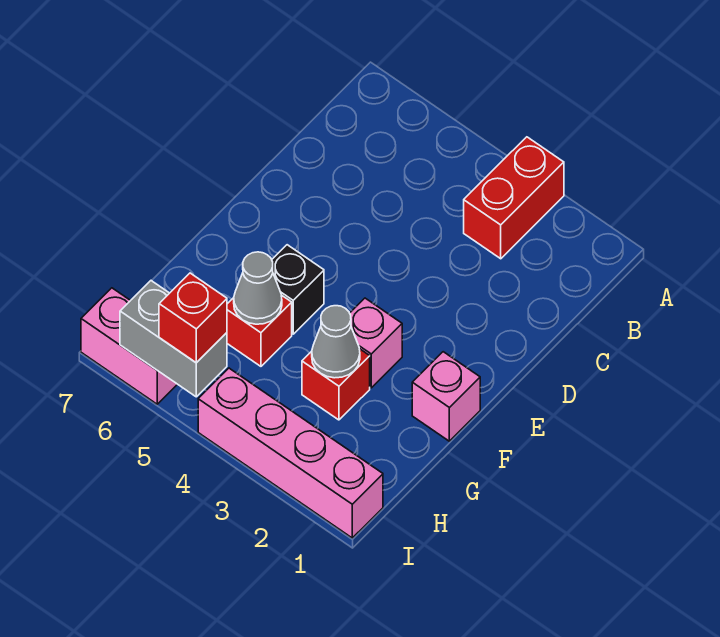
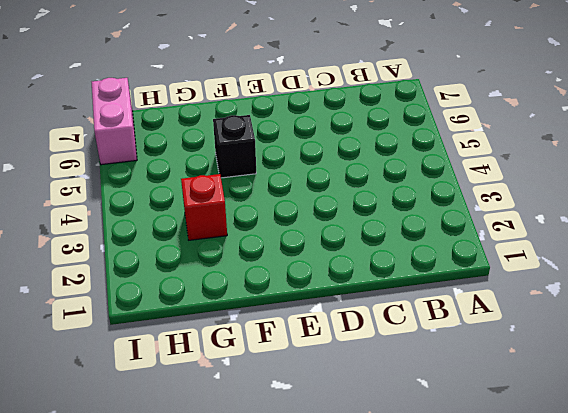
none -> red 1x2 brick [464,137,564,259]
none -> pink 1x1 brick [412,352,480,441]
none -> pink 1x1 brick [350,298,402,388]

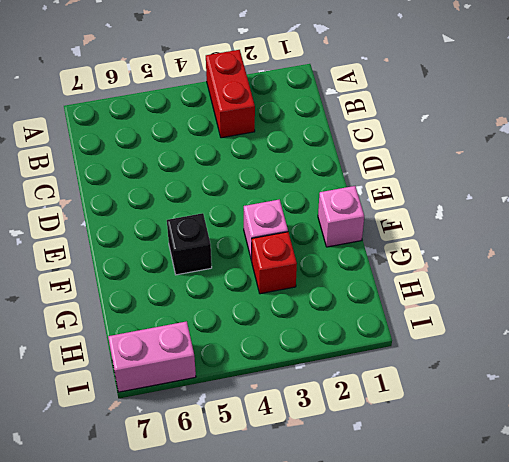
none -> red 1x1 brick [227,295,292,366]
none -> pink 1x4 brick [198,368,383,538]
none -> grey 1x1 cone [312,306,360,378]

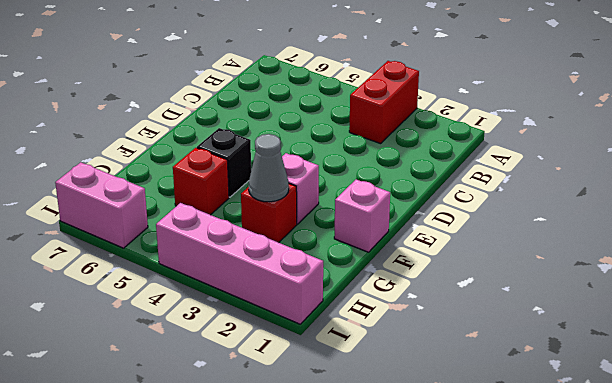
none -> grey 1x1 cone [234,252,282,324]
none -> grey 1x2 brick [120,281,227,397]
none -> red 1x1 brick [159,273,227,363]

